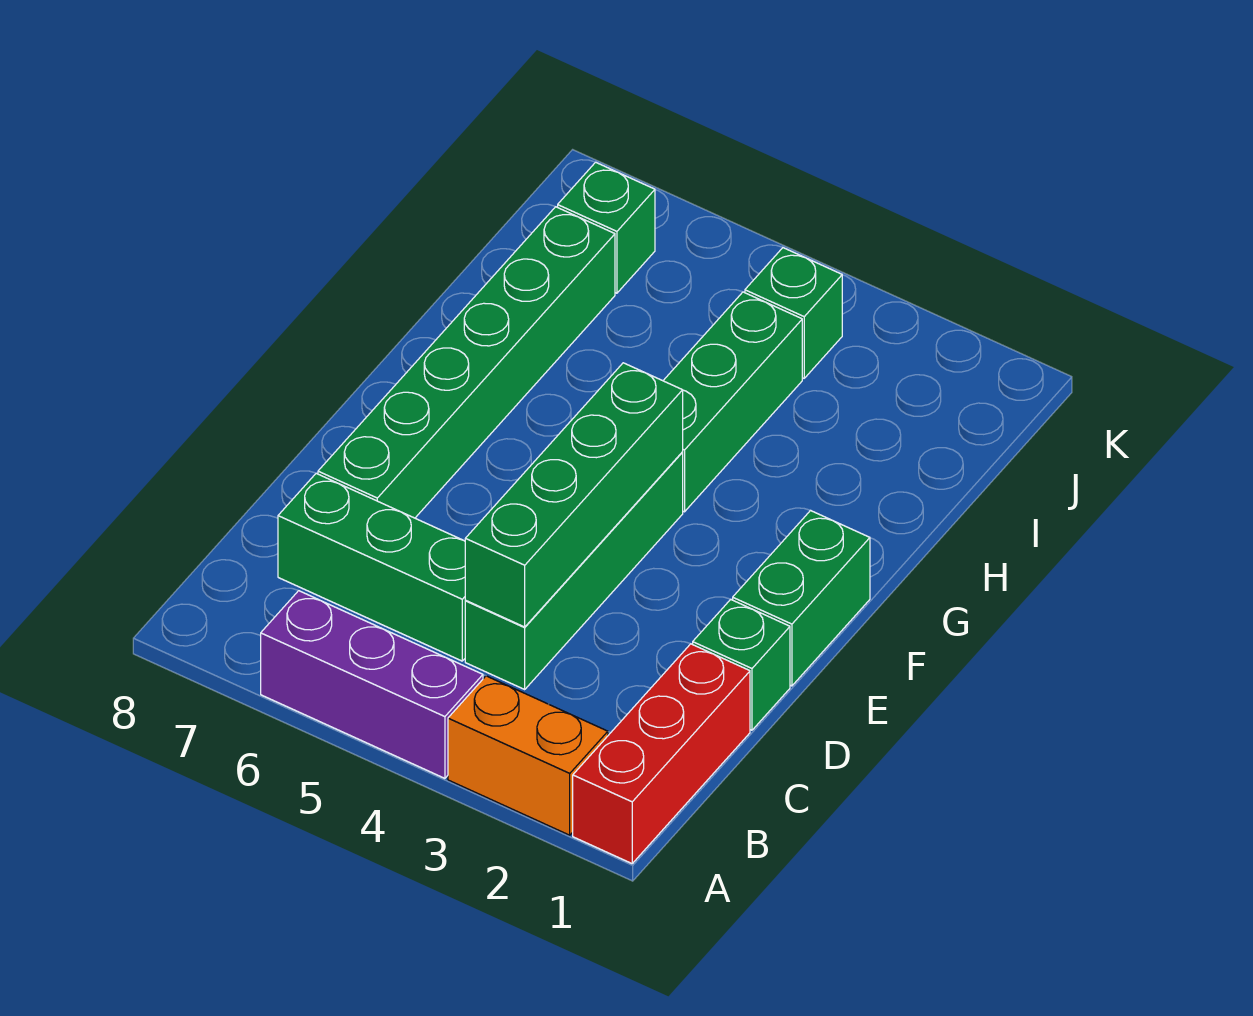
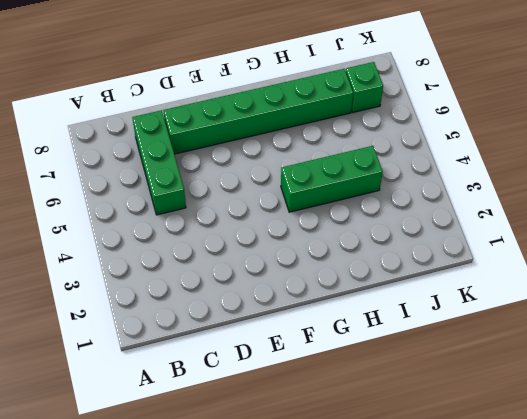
none -> red 1x3 brick [573,644,750,863]
none -> orange 1x2 brick [448,676,608,835]
none -> purple 1x3 brick [261,591,483,778]

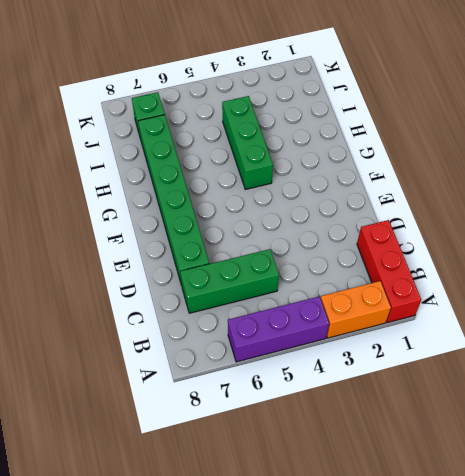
none -> green 1x4 brick [465,453,683,689]
none -> green 1x1 brick [693,599,790,730]
none -> green 1x2 brick [733,510,870,686]

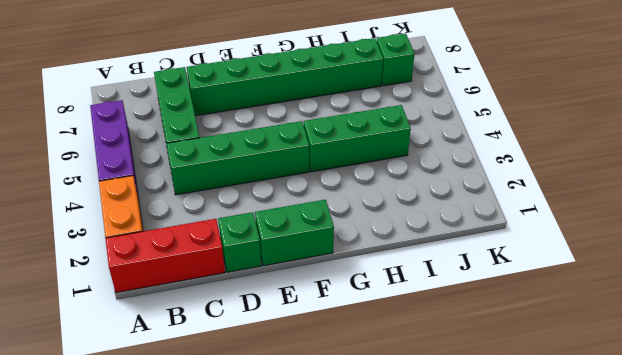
none -> green 1x1 brick [745,248,842,378]
none -> green 1x4 brick [465,363,683,627]

